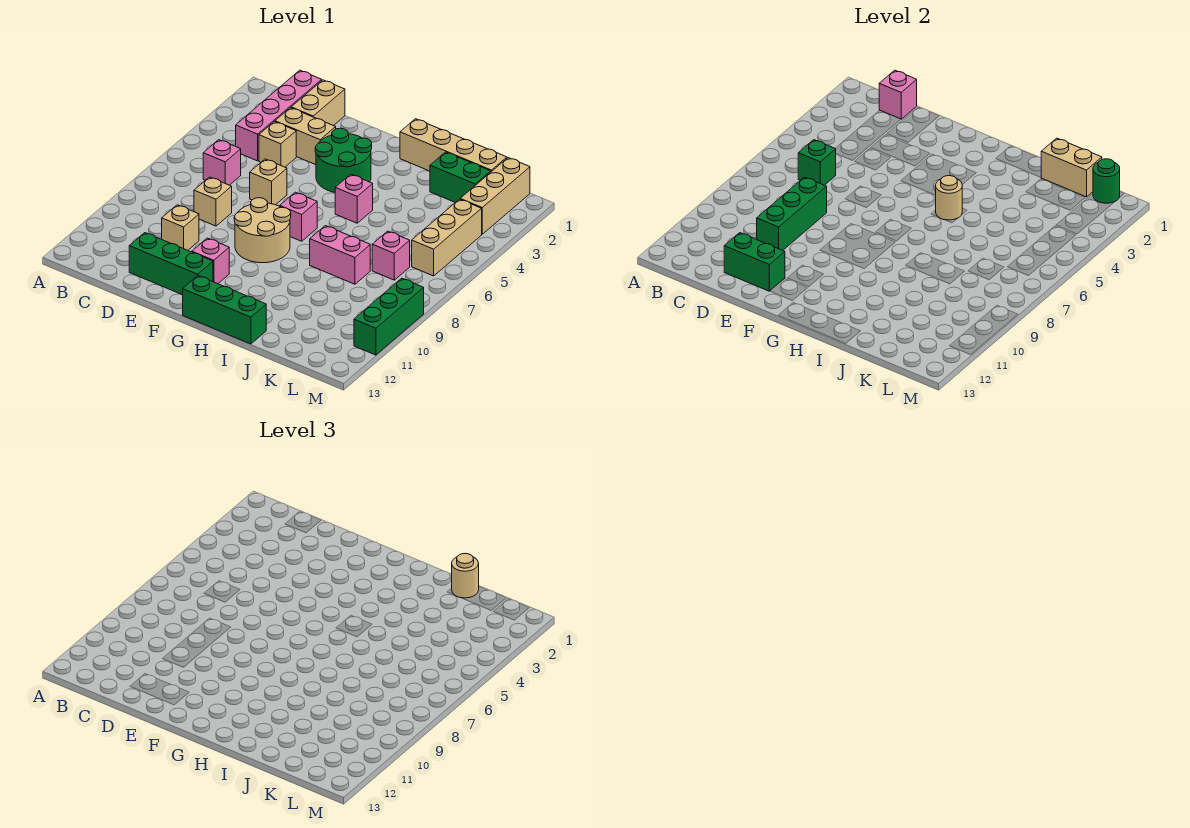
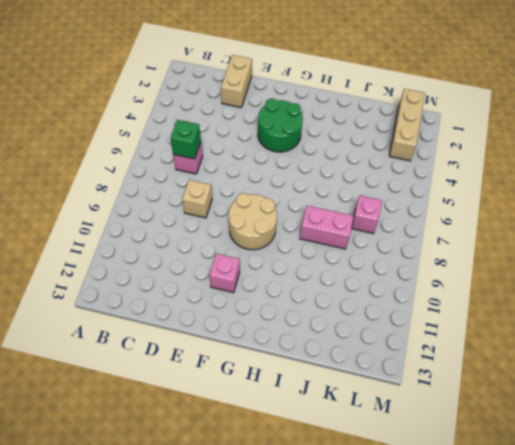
none -> pink 1x4 brick [236,70,322,161]
none -> tan 1x2 brick [275,108,336,165]
none -> tan 1x1 brick [259,122,296,167]
none -> tan 1x1 brick [162,205,199,250]

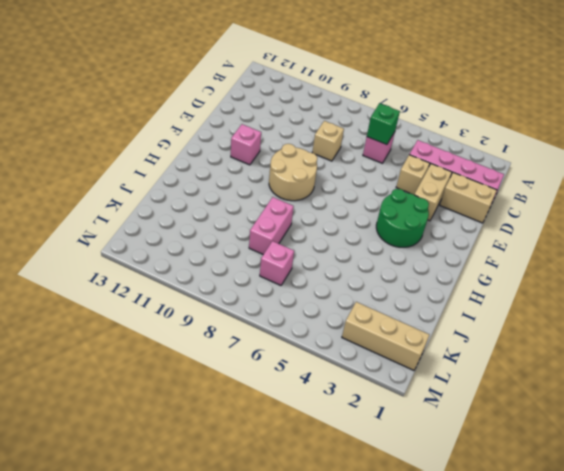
none -> tan 1x1 brick [162,205,199,250]
none -> green 1x3 brick [129,233,213,295]
none -> tan 1x1 brick [250,159,287,205]
none -> pink 1x1 brick [280,192,317,241]

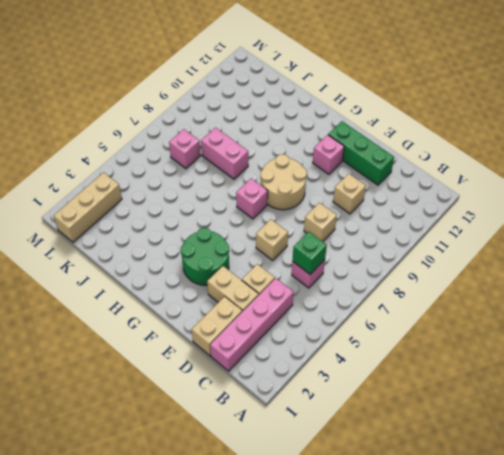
none -> green 1x3 brick [183,276,266,344]
none -> tan 1x4 brick [400,119,507,172]
none -> pink 1x1 brick [335,174,373,223]
none -> green 1x2 brick [430,152,491,203]

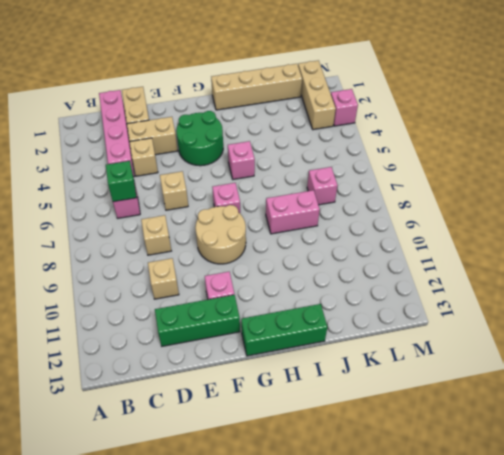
pink 1x1 brick [331,89,358,126] -> pink 1x1 brick moved to [879,70,917,119]
none -> green 1x2 brick [430,152,491,203]
none -> tan 1x3 brick [412,199,482,276]
none -> green 1x3 brick [354,278,424,355]
none -> green 1x3 brick [757,177,827,250]

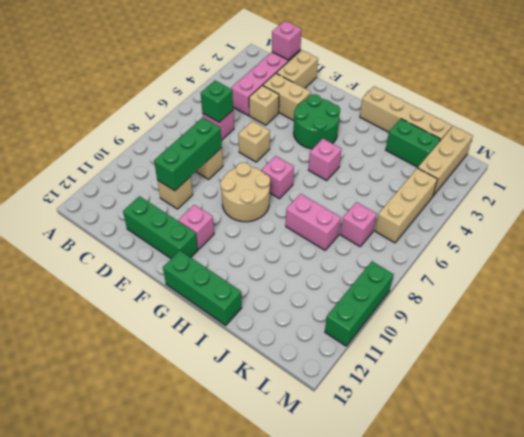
none -> green 1x2 brick [724,233,785,291]
none -> tan 1x1 round brick [936,176,962,220]
none -> tan 1x2 brick [1041,138,1102,197]
none -> green 1x1 round brick [1093,159,1120,203]

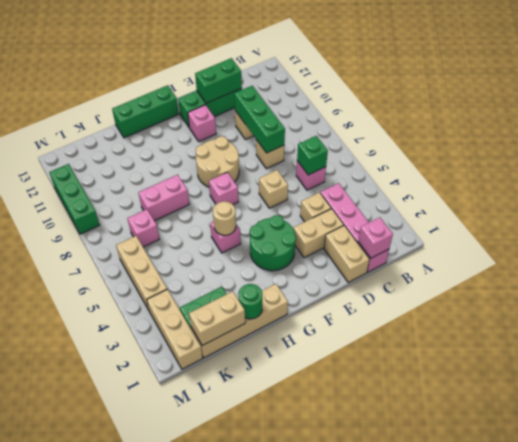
green 1x1 round brick [238,284,262,319] -> green 1x1 round brick moved to [1093,159,1120,203]
none -> tan 1x1 round brick [452,553,479,598]

